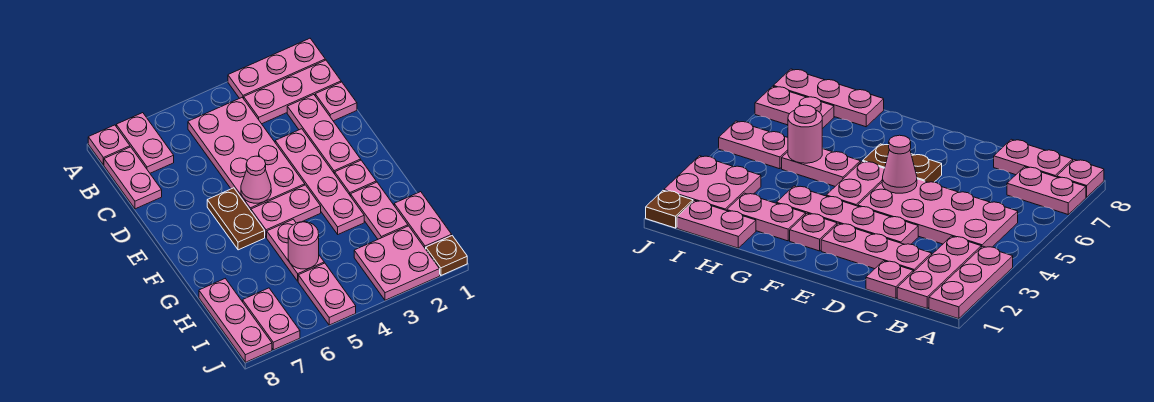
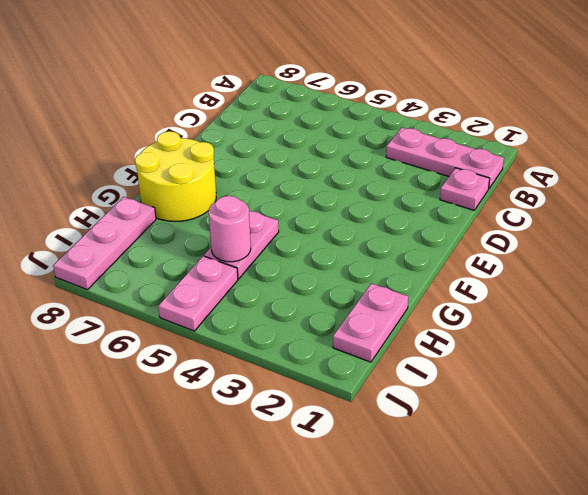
yellow 2x2 round brick [135,131,216,221] -> none
none -> pink 1x3 plate [228,38,325,99]
none -> pink 1x2 plate [116,113,174,173]
none -> pink 1x1 plate [88,125,130,165]

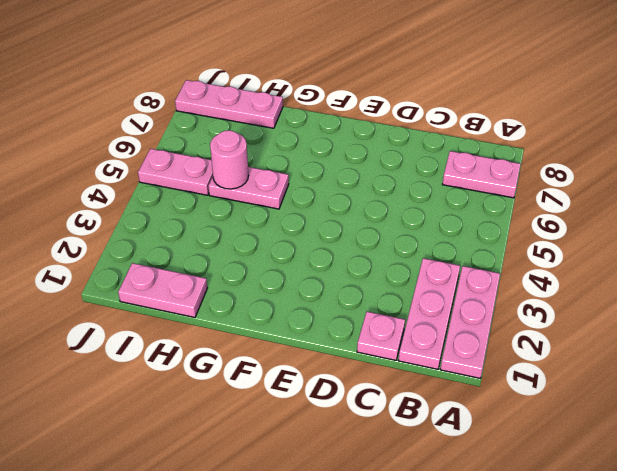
none -> pink 1x1 plate [88,125,130,165]
none -> pink 2x4 plate [188,98,305,211]
none -> pink 1x2 plate [104,147,162,209]

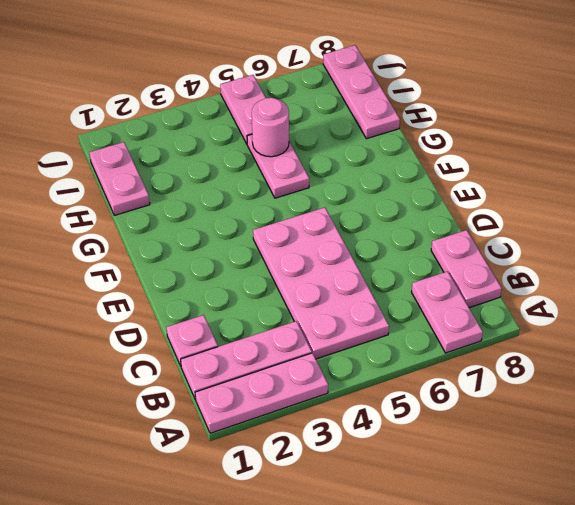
none -> pink 1x1 plate [88,125,130,165]
none -> pink 1x3 plate [287,95,361,174]
none -> pink 1x4 plate [275,129,364,234]

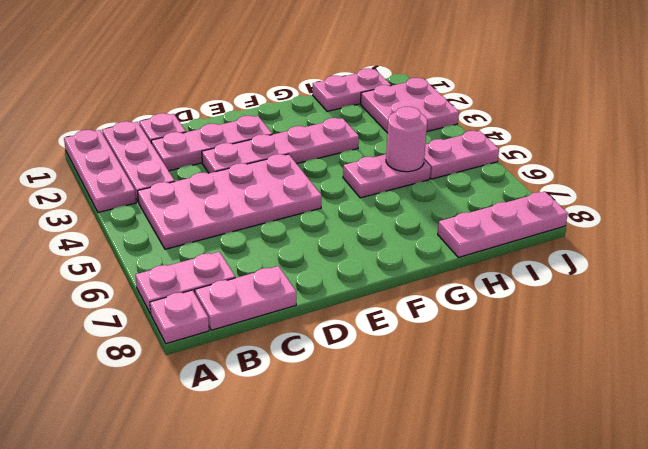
none -> brown 1x2 plate [207,188,265,250]
none -> pink 1x1 plate [335,160,376,196]
none -> pink 1x2 plate [251,185,321,237]

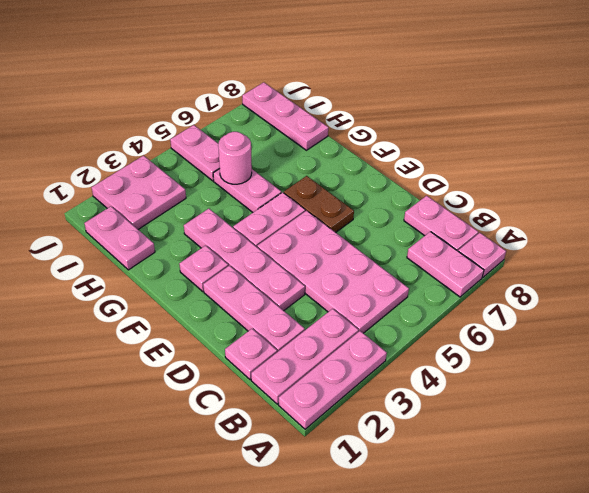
none -> pink 1x2 plate [351,182,408,239]
none -> pink 1x2 plate [243,288,300,350]
none -> brown 1x1 plate [426,236,467,275]

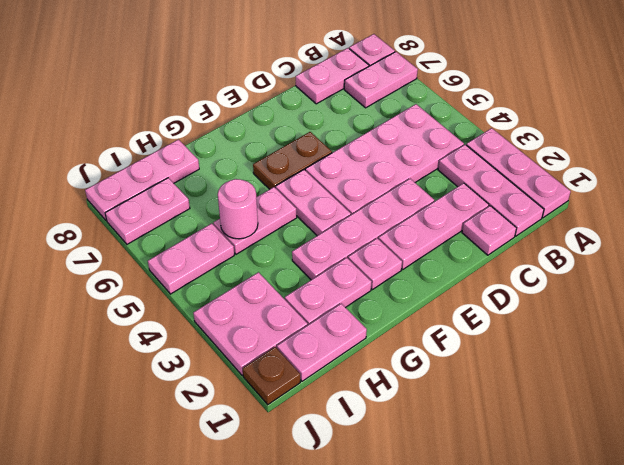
none -> pink 1x1 cone [241,156,271,203]

